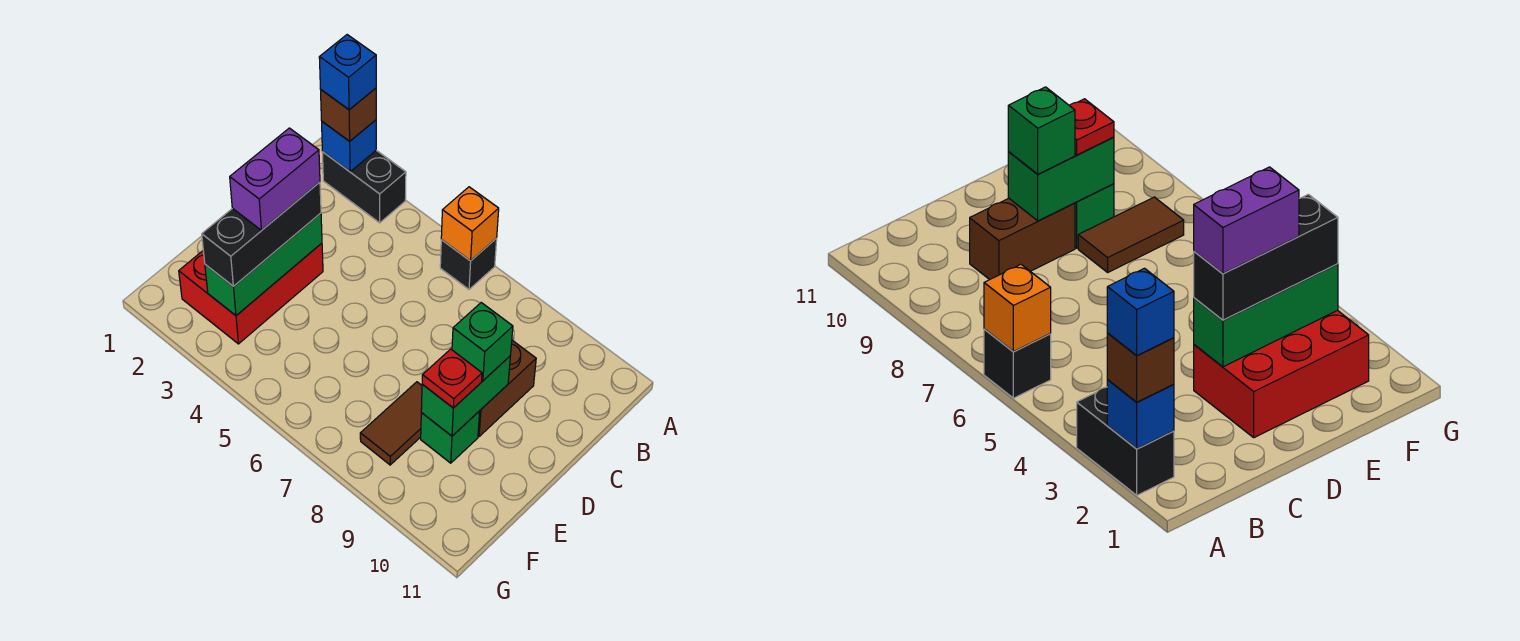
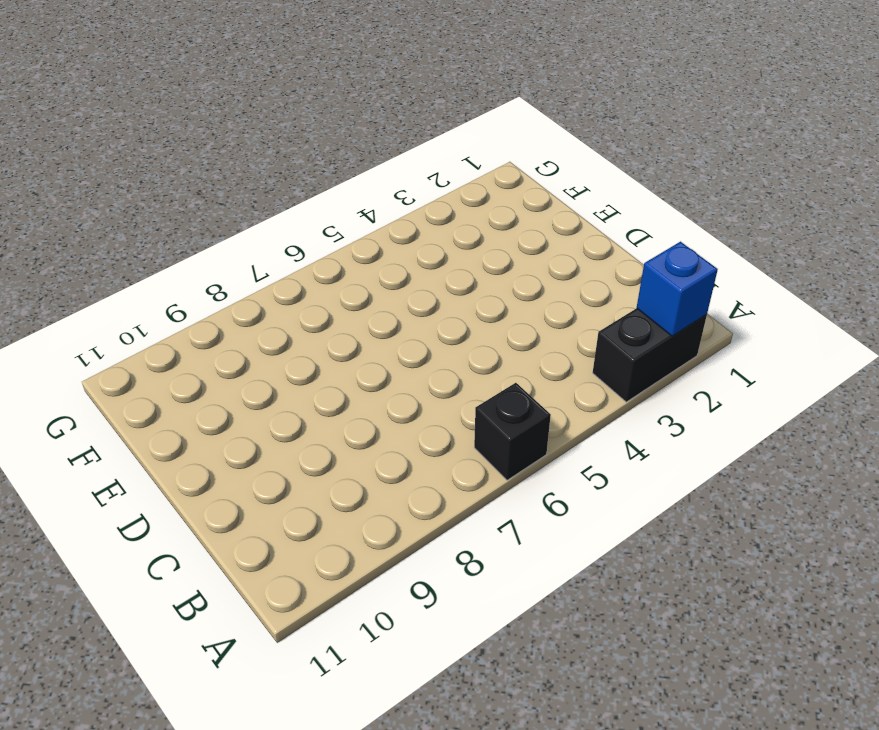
none -> brown 1x2 brick [478,340,536,436]
none -> red 2x3 brick [179,243,323,344]
none -> brown 1x2 tile [360,382,422,465]

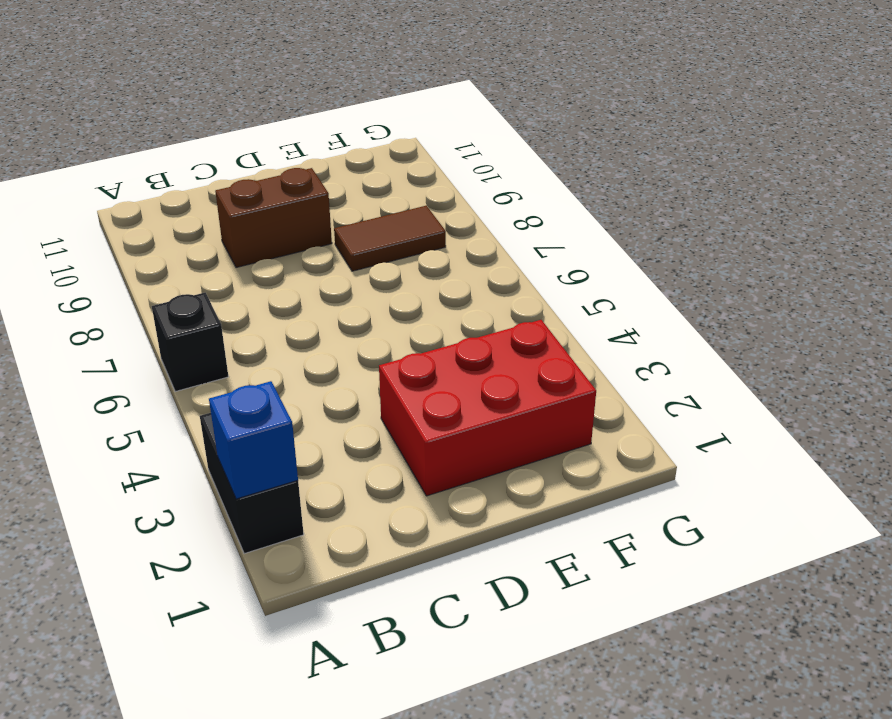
none -> green 1x1 brick [421,411,480,463]
none -> orange 1x1 brick [441,187,499,261]
none -> green 1x3 brick [205,213,322,315]

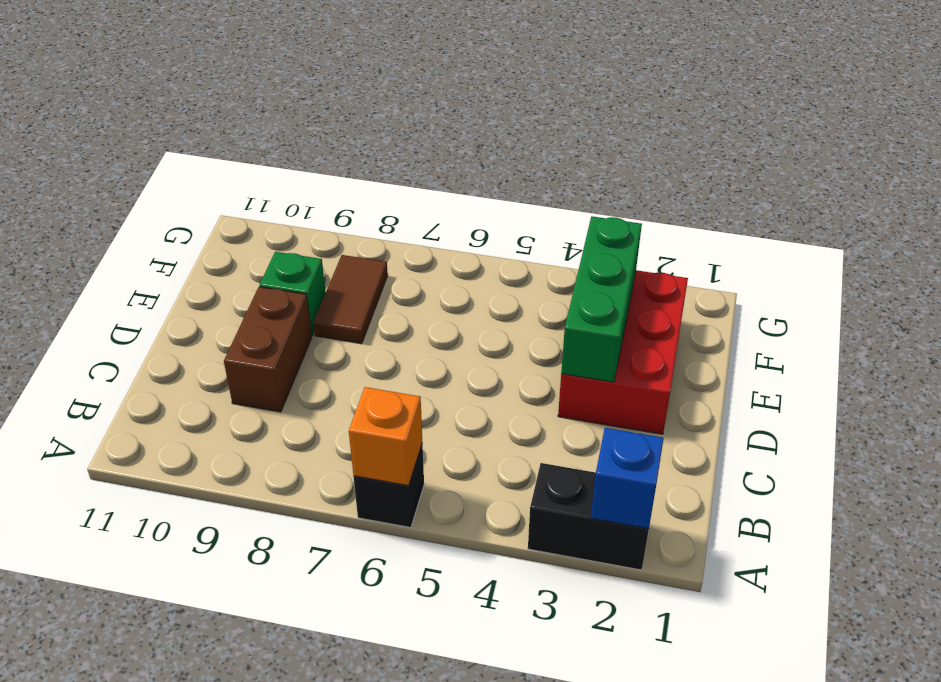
none -> green 1x2 brick [421,356,510,436]
none -> brown 1x1 brick [321,88,376,141]
none -> black 1x3 brick [202,182,321,286]

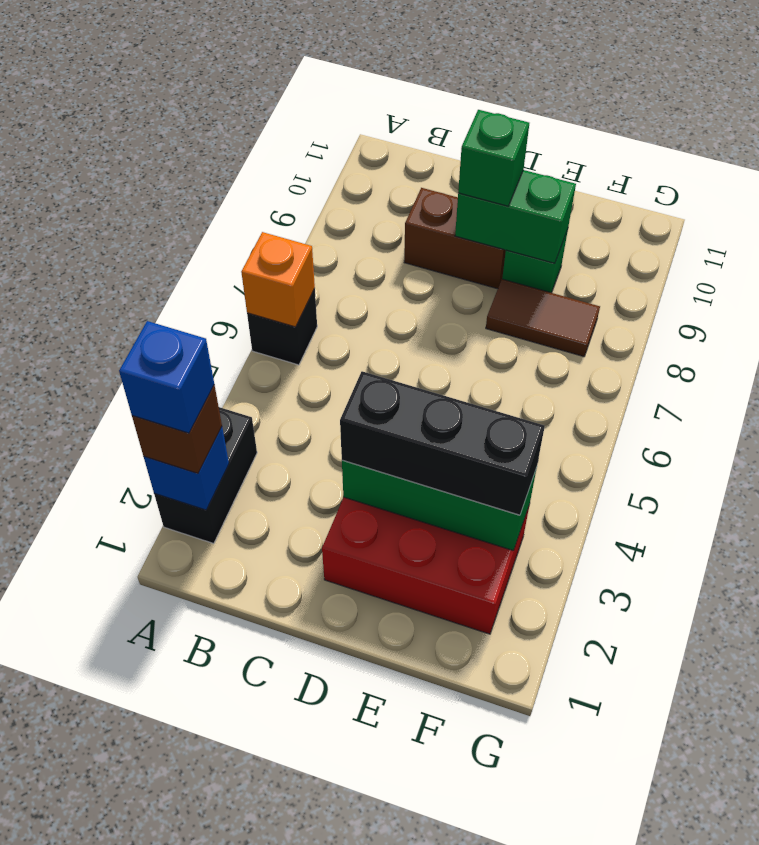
none -> red 1x1 plate [422,349,482,408]
none -> purple 1x2 brick [230,128,320,230]

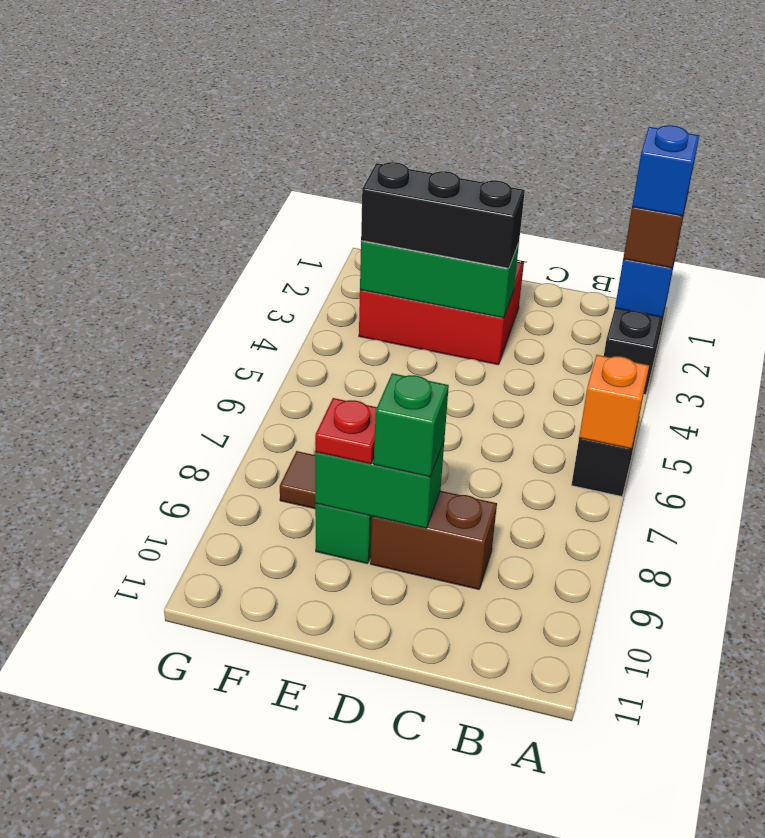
none -> purple 1x2 brick [230,128,320,230]

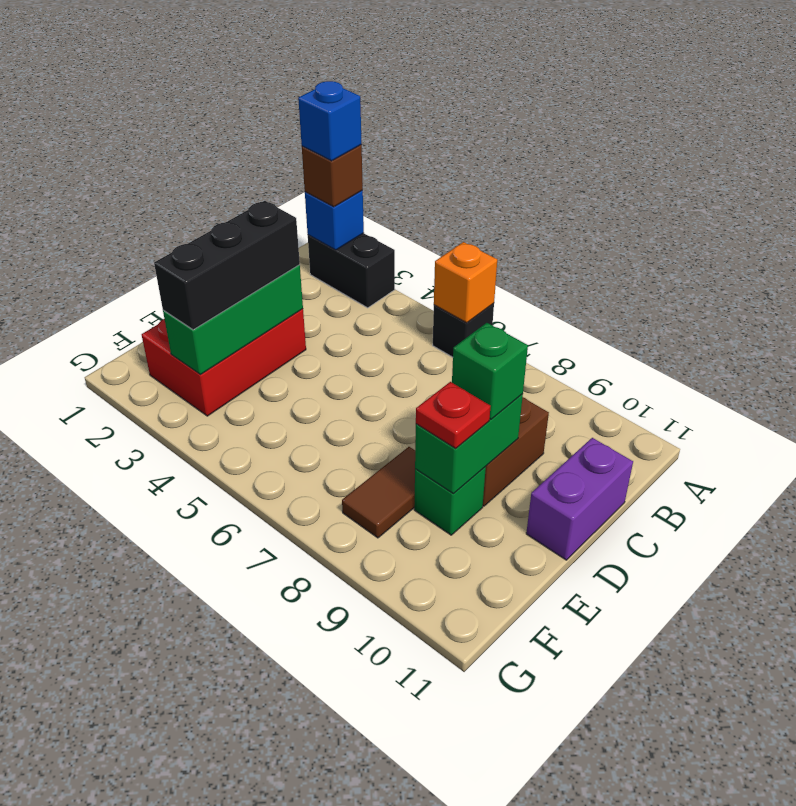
purple 1x2 brick [526,438,633,560] -> purple 1x2 brick moved to [230,128,320,230]

